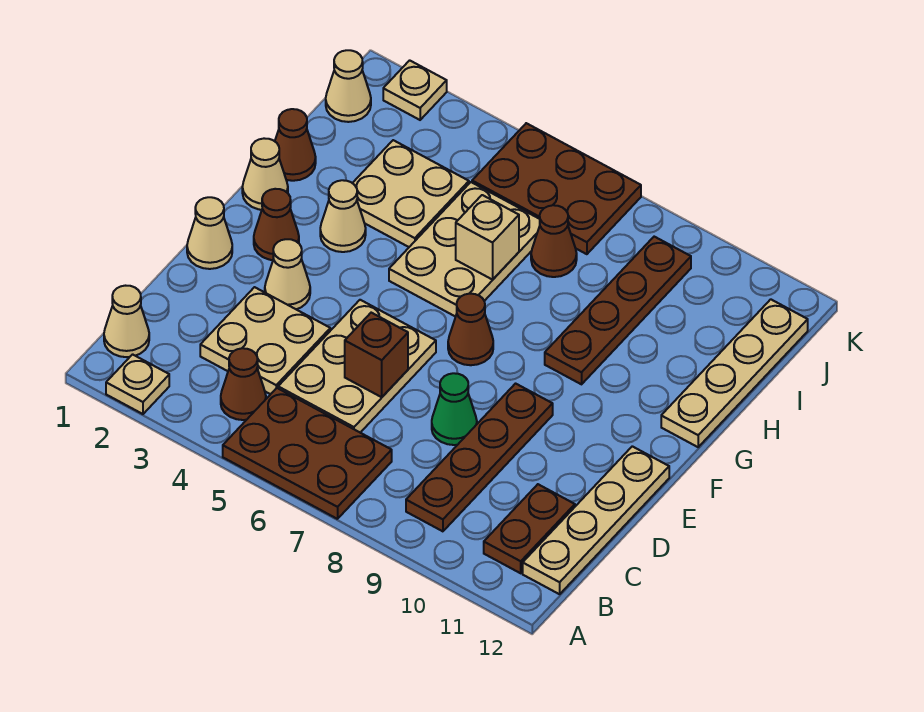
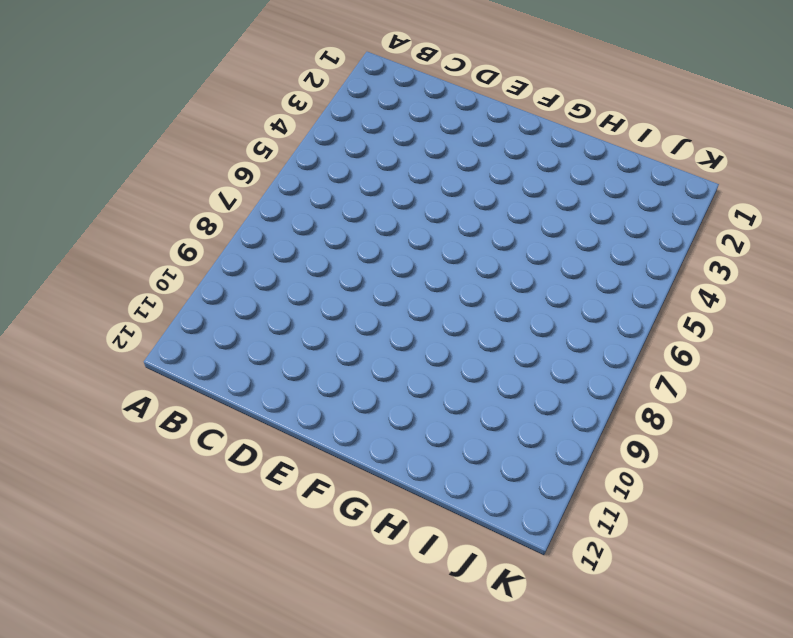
none -> tan 1x1 plate [106,354,169,414]
none -> brown 2x3 plate [223,388,392,519]
none -> tan 1x1 cone [104,286,149,357]

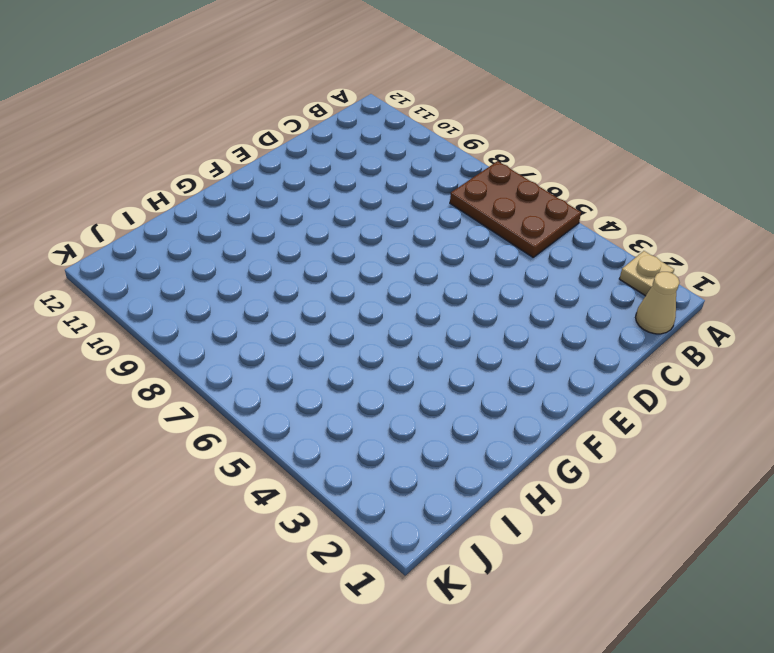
none -> brown 1x1 cone [221,348,266,420]
none -> brown 1x4 plate [406,384,553,531]
none -> brown 1x2 plate [484,484,575,573]

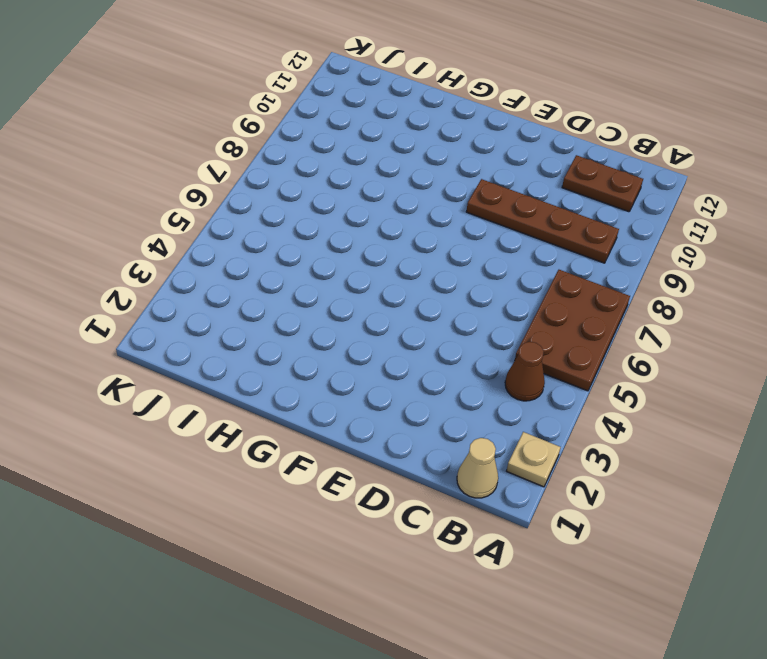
none -> tan 1x4 plate [523,446,669,594]
none -> tan 2x2 plate [200,287,330,394]
none -> tan 2x3 plate [278,300,436,433]

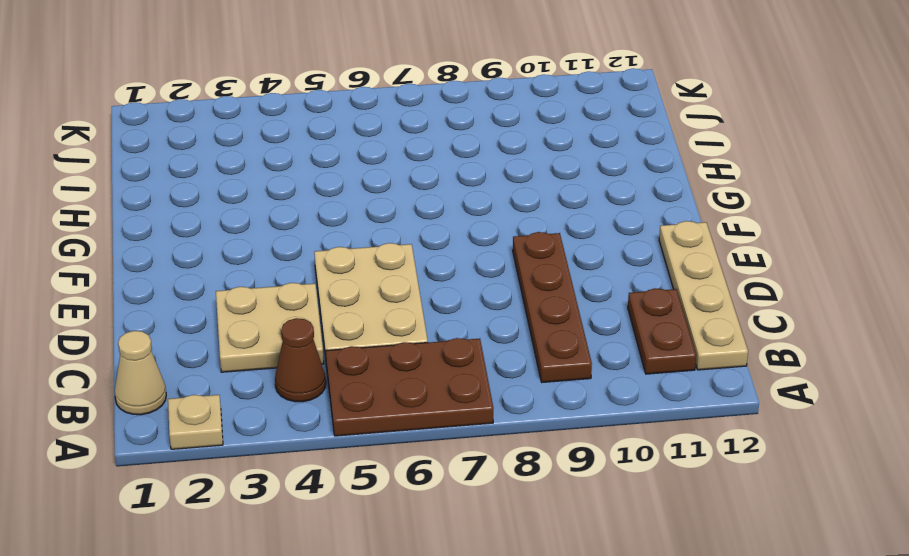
none -> green 1x1 cone [432,373,477,445]
none -> tan 1x1 cone [187,197,232,269]
none -> tan 1x1 cone [265,239,310,309]

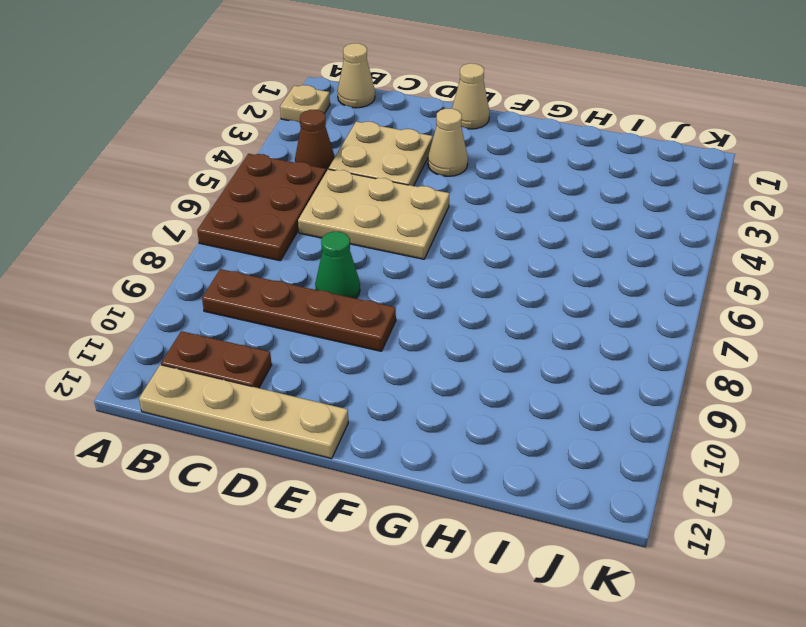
none -> brown 1x1 cone [254,189,299,260]
none -> brown 1x1 cone [448,294,493,365]
none -> tan 1x1 cone [242,138,288,210]

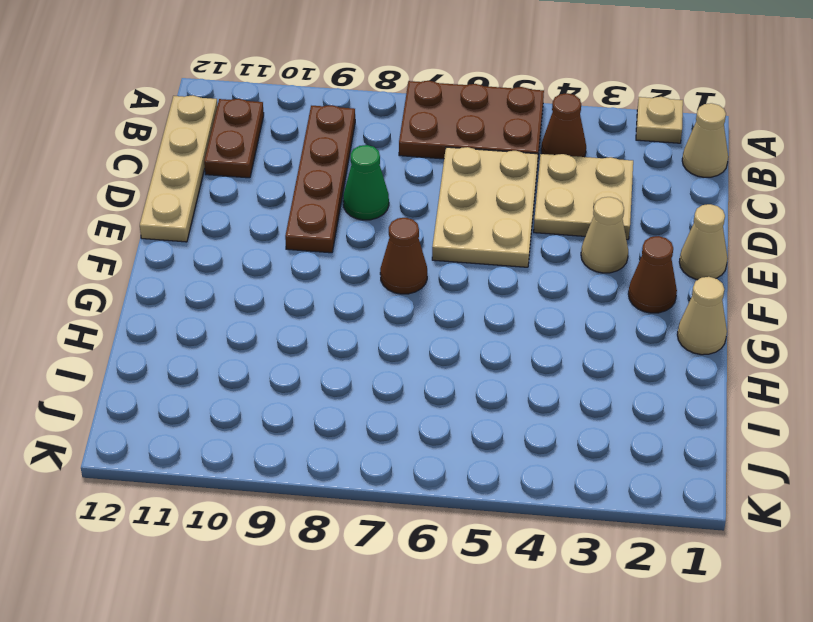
none -> tan 1x1 cone [320,180,366,252]
none -> tan 2x3 plate [389,182,540,317]
none -> brown 1x4 plate [545,237,691,384]

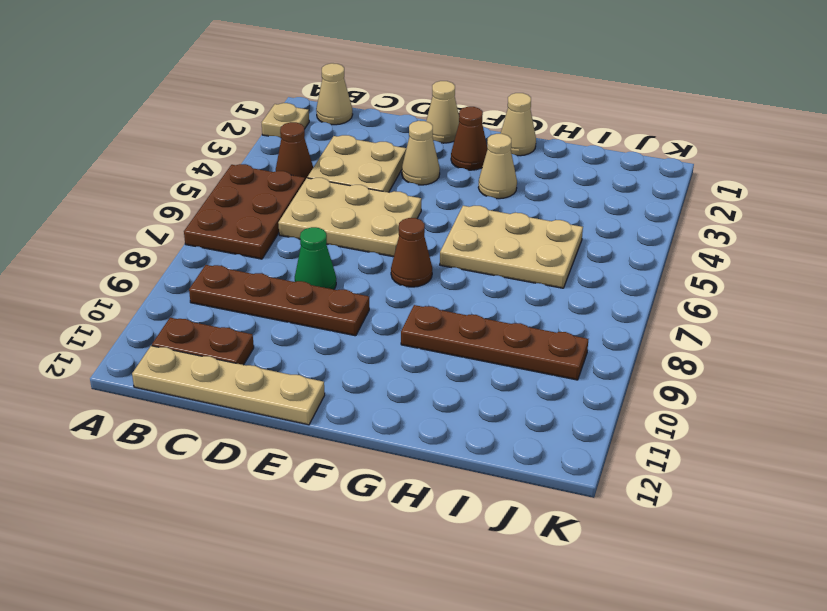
none -> tan 1x4 plate [661,299,808,447]
none -> brown 1x1 cone [275,109,316,181]
none -> tan 2x2 plate [353,140,469,247]

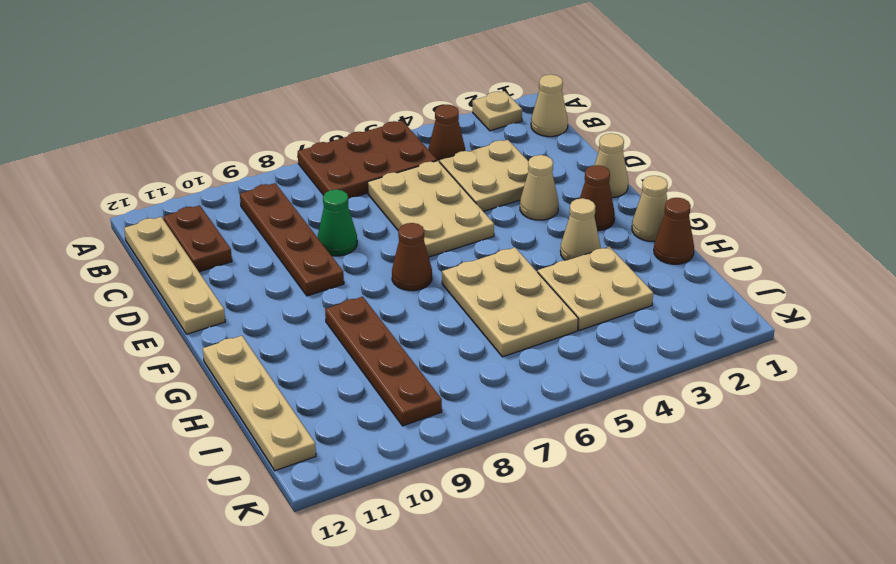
none -> brown 1x1 cone [531,205,577,277]
none -> tan 1x1 cone [326,50,371,122]
none -> brown 2x3 plate [472,123,641,254]

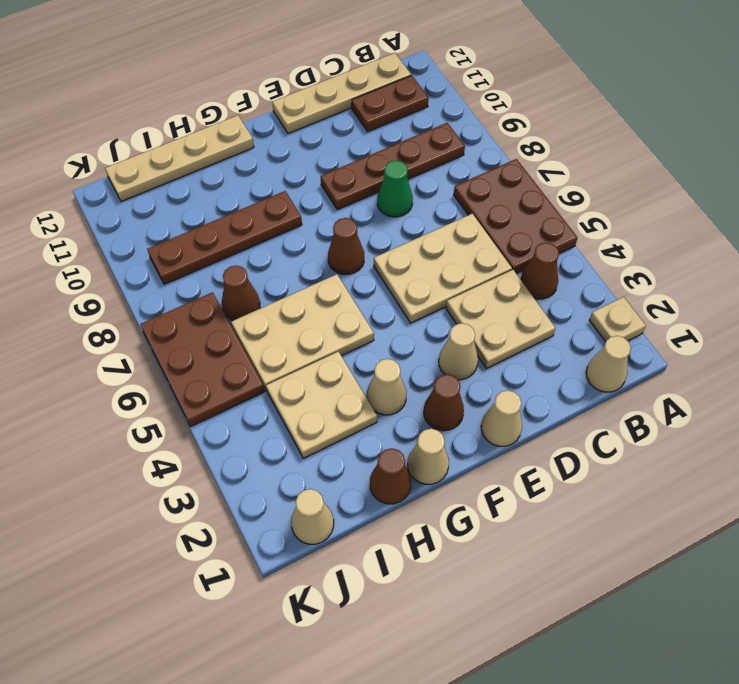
none -> tan 1x1 plate [383,60,447,120]
none -> brown 1x1 brick [345,313,408,397]
none -> tan 1x1 brick [456,195,519,280]

